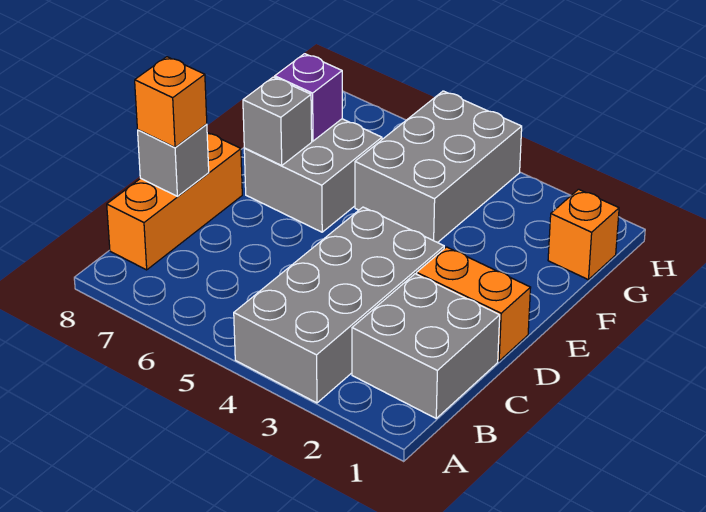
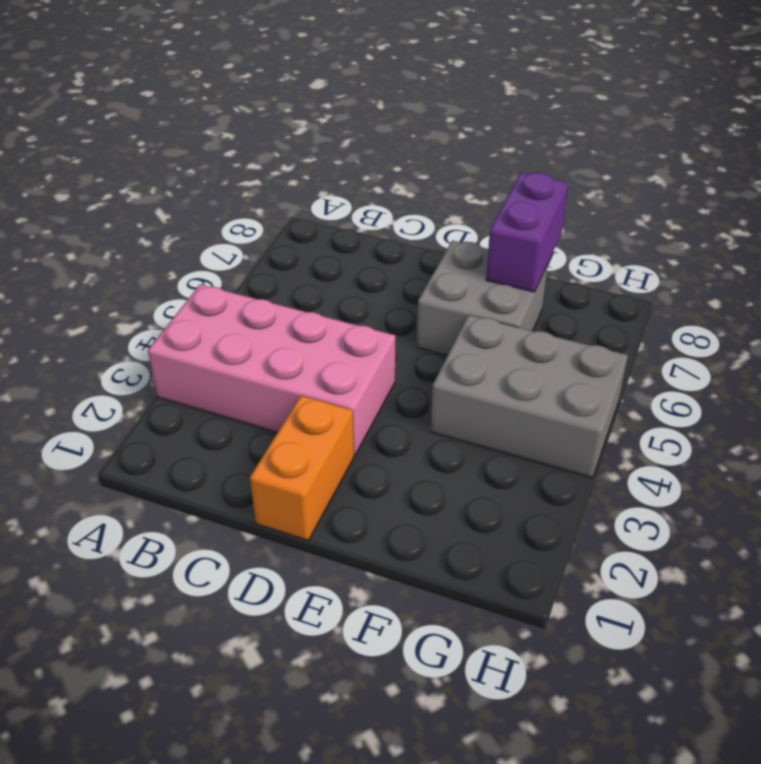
pink 2x4 brick [148,284,395,455] -> grey 2x4 brick [234,207,444,403]
purple 1x2 brick [486,173,568,292] -> purple 1x1 brick [275,54,342,141]
none -> grey 2x2 brick [352,274,500,418]
none -> orange 1x3 brick [107,133,242,270]

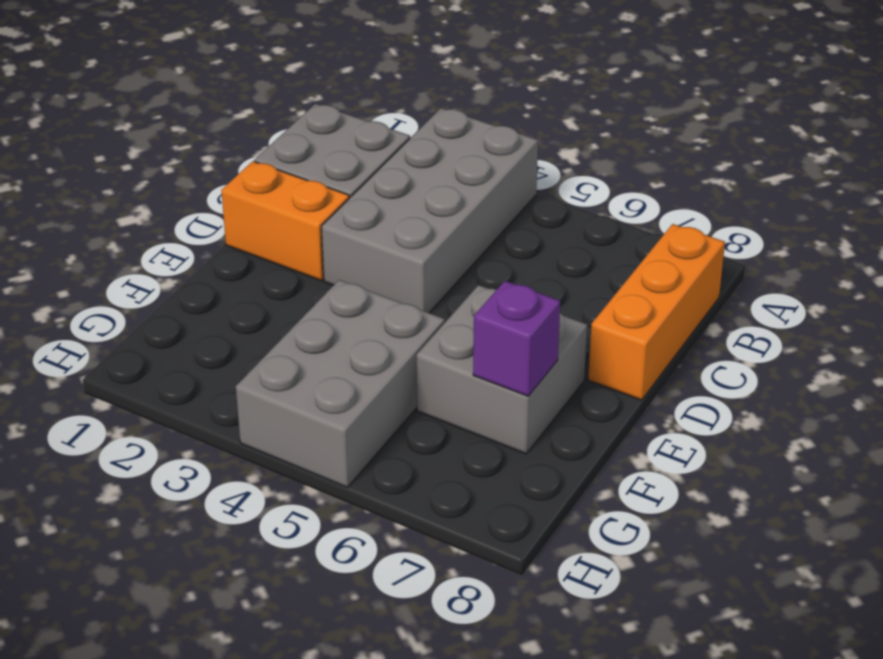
none -> orange 1x1 brick [548,189,619,280]
none -> grey 1x1 brick [138,124,209,196]

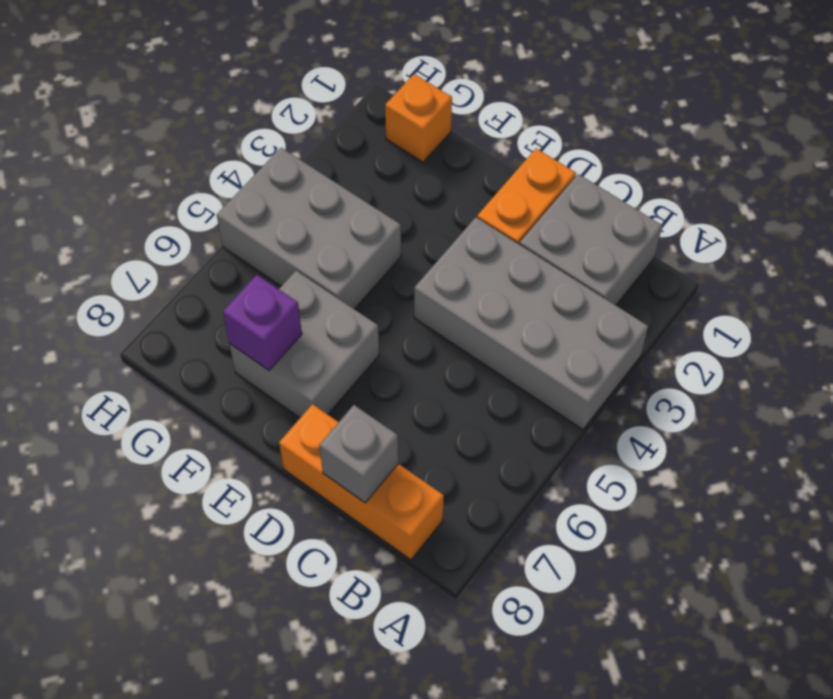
none -> grey 1x1 brick [243,77,312,165]
none -> orange 1x1 brick [135,57,207,147]

